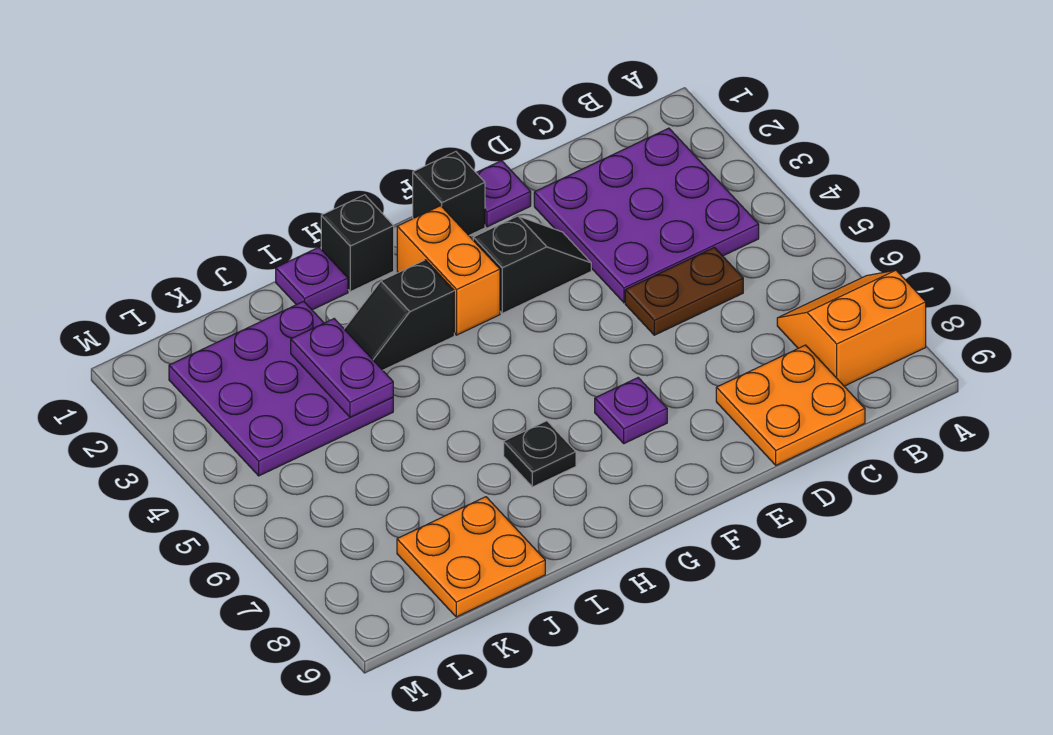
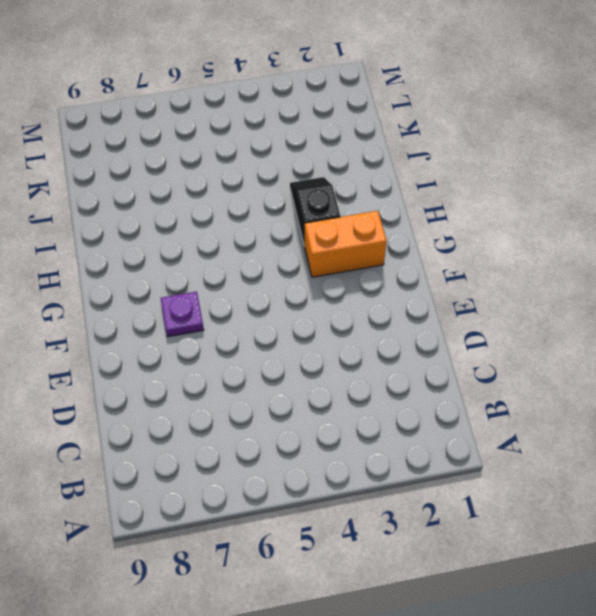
none -> orange 2x2 slope [777,270,926,386]
none -> purple 3x3 plate [534,128,759,303]
none -> brown 1x2 plate [625,247,743,335]

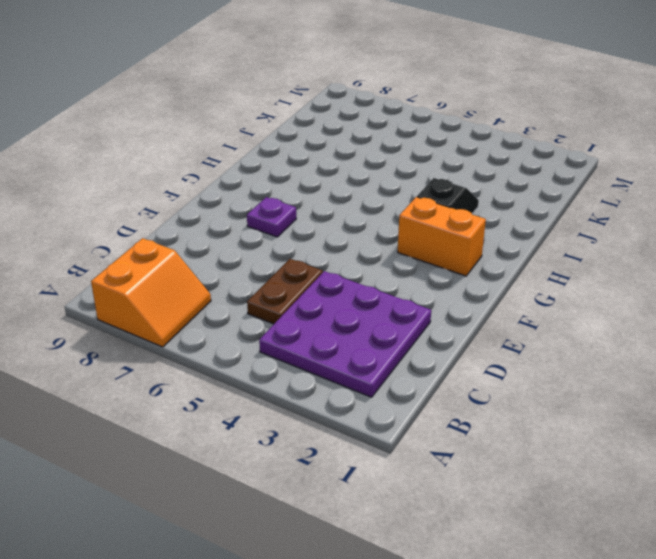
none -> orange 2x2 plate [716,345,865,465]
none -> purple 1x1 plate [476,161,531,227]
none -> black 1x2 slope [473,216,591,313]

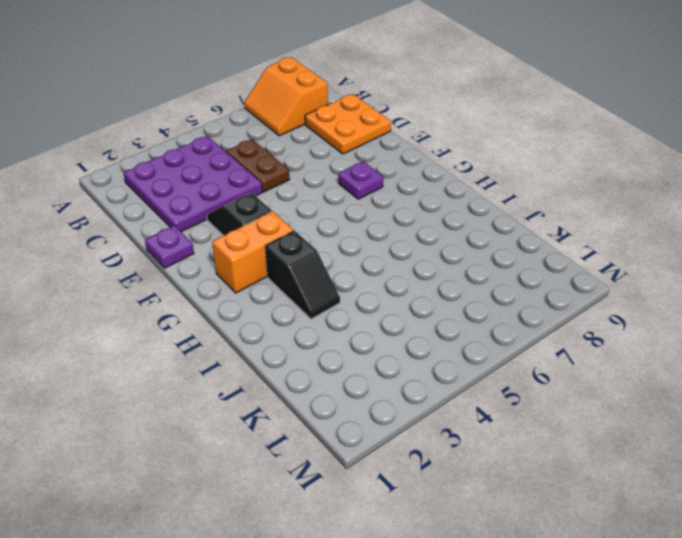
none -> black 1x1 brick [413,152,485,235]
none -> black 1x1 brick [321,195,394,292]
none -> black 1x1 plate [504,421,576,487]

